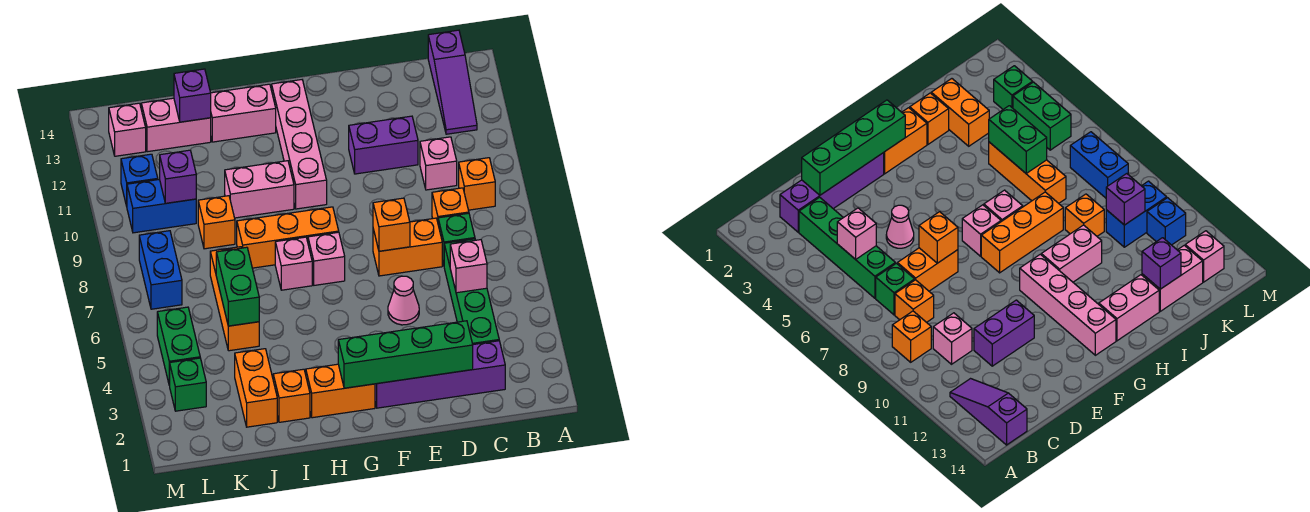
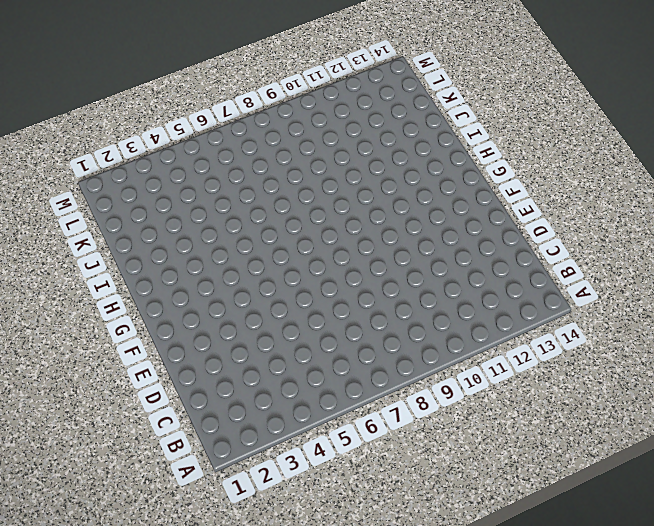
none -> orange 1x1 brick [459,158,495,210]
none -> purple 1x3 slope [428,30,477,134]
none -> purple 1x4 brick [375,341,505,408]
none -> green 1x4 brick [444,239,499,345]

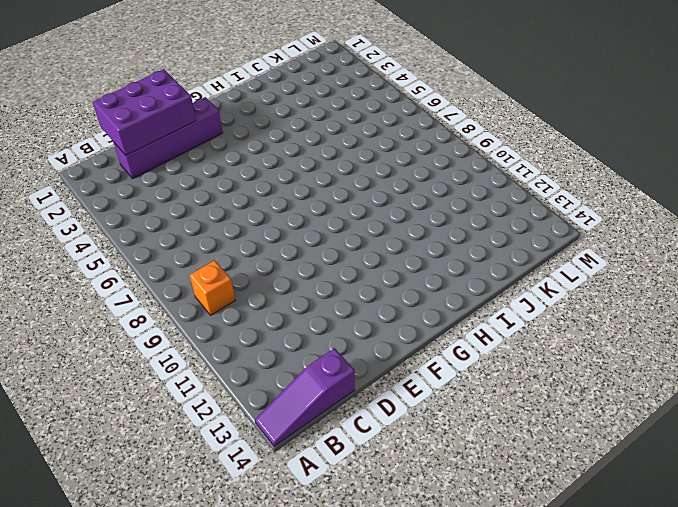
purple 1x3 slope [255,348,355,446] -> purple 1x3 slope turned to [428,30,477,134]
purple 2x3 brick [93,69,196,155] -> green 1x4 brick [338,321,473,388]
none -> green 1x4 brick [444,239,499,345]
none -> green 1x1 brick [438,213,475,265]
none -> orange 1x1 brick [432,188,469,222]
none -> pink 1x1 brick [420,137,457,190]

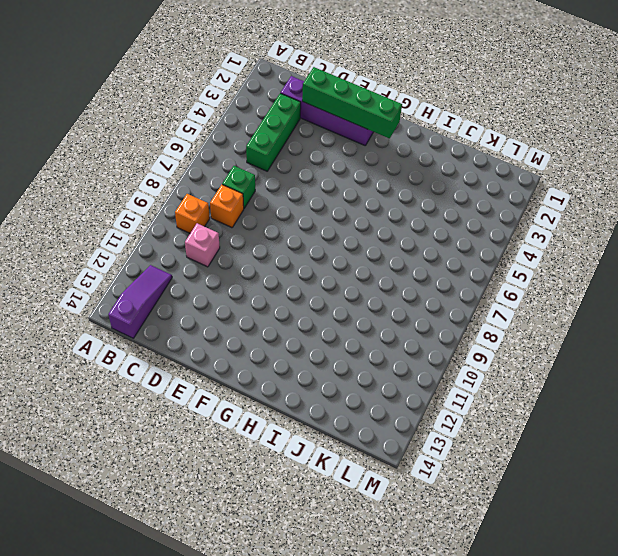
green 1x3 brick [246,93,301,171] -> green 1x4 brick [444,239,499,345]
none -> orange 1x2 brick [373,218,442,276]
none -> purple 1x2 brick [349,116,418,174]
none -> pink 1x1 cone [388,276,419,325]
none -> orange 1x2 brick [306,364,375,418]

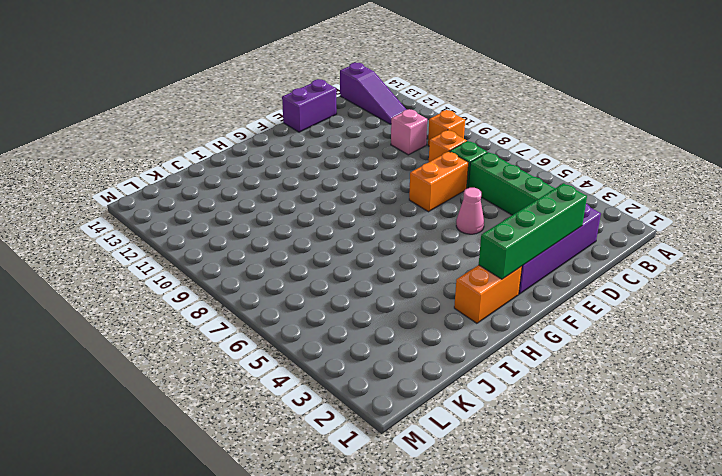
purple 1x2 brick [282,79,337,132] -> purple 1x2 brick moved to [349,116,418,174]
none -> pink 1x1 brick [308,232,345,285]
none -> orange 1x3 brick [237,207,339,268]
none -> pink 1x4 brick [272,80,327,209]
none -> pink 1x1 brick [275,237,312,290]

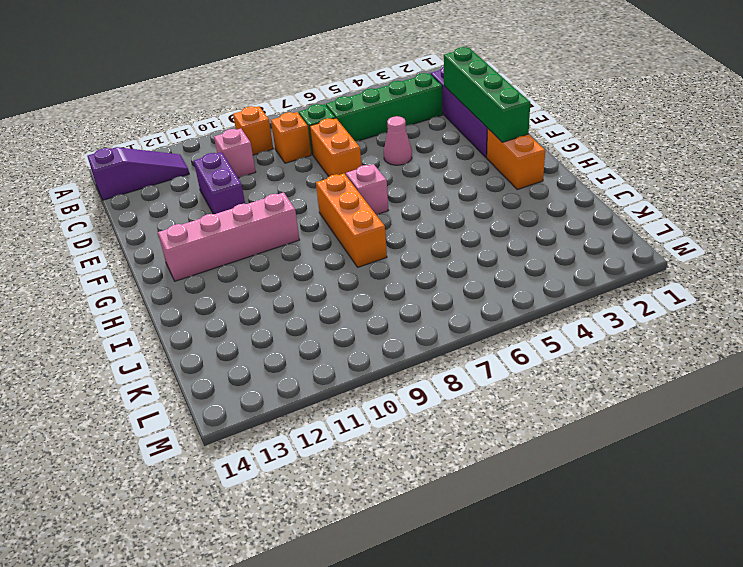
none -> pink 1x1 brick [275,237,312,290]
none -> pink 1x2 brick [225,161,294,218]
none -> pink 1x2 brick [211,84,276,142]
none -> orange 1x1 brick [273,369,310,422]

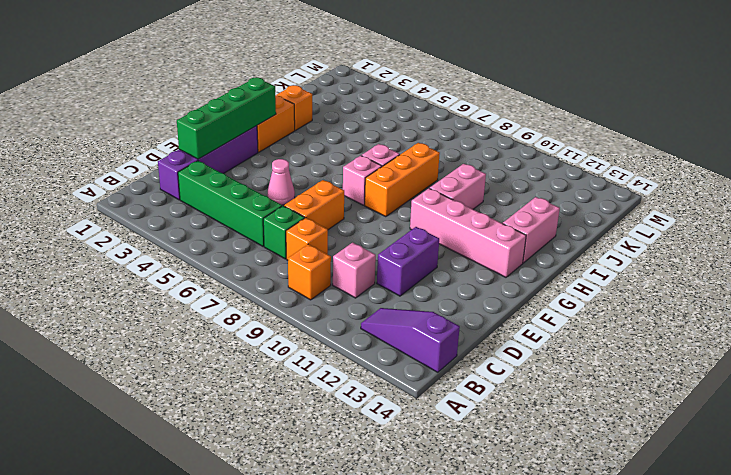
none -> orange 1x2 brick [235,349,277,427]
none -> orange 1x3 brick [210,247,259,351]
none -> orange 1x1 brick [198,196,235,249]
none -> pink 1x2 brick [141,98,211,152]

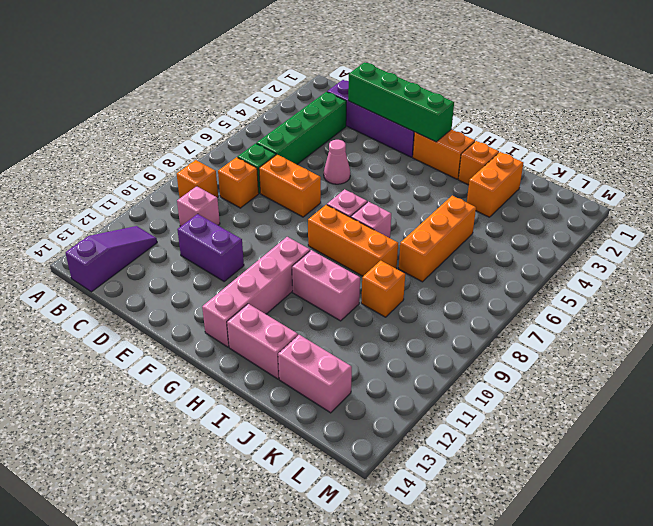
none -> blue 1x2 brick [127,179,196,233]
none -> green 1x1 brick [169,358,206,411]
none -> green 1x2 brick [157,307,200,385]
none -> blue 1x2 brick [139,231,182,309]

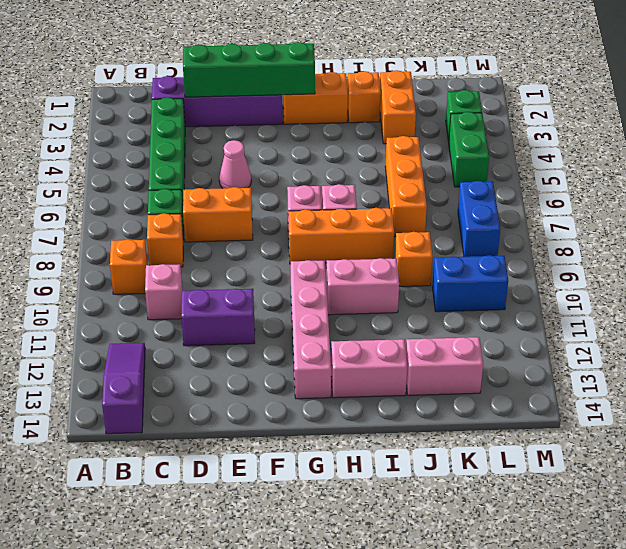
none -> blue 1x1 brick [121,154,158,206]
none -> pink 1x1 brick [109,103,146,156]
none -> pink 1x1 brick [450,240,487,293]
none -> orange 1x1 brick [373,198,410,251]

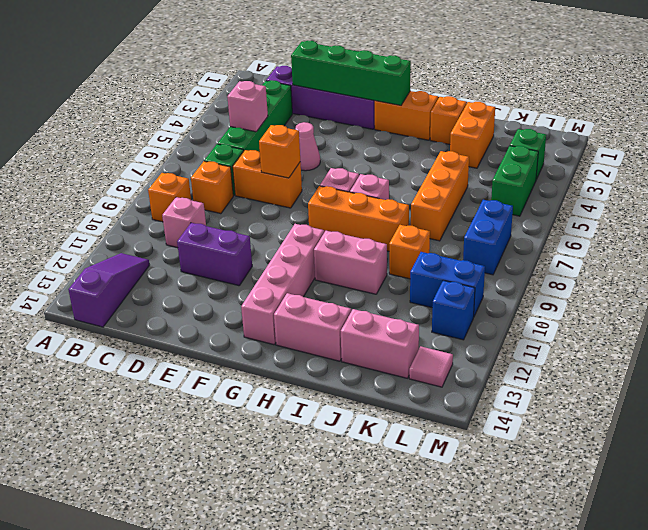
pink 1x1 tile [409,346,453,387] -> pink 1x1 brick [109,103,146,156]
none -> green 1x2 brick [216,247,259,326]
none -> purple 1x1 brick [174,69,211,122]
none -> purple 1x1 brick [160,150,196,203]

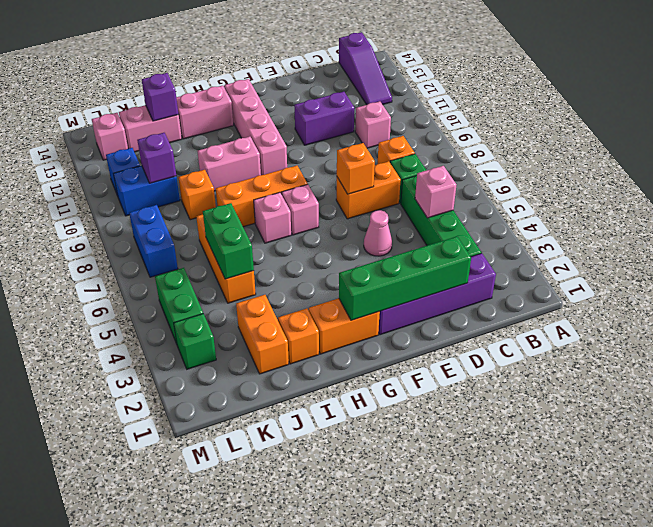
none -> orange 1x1 brick [459,158,495,210]

